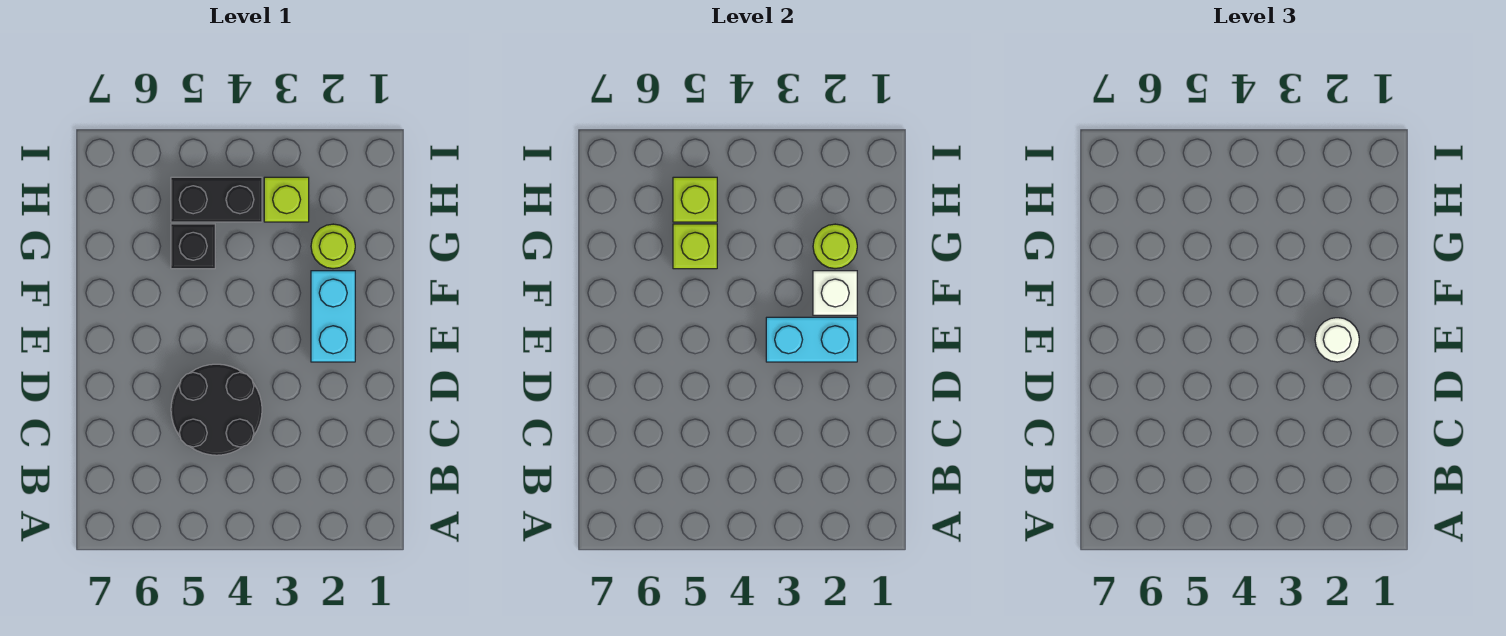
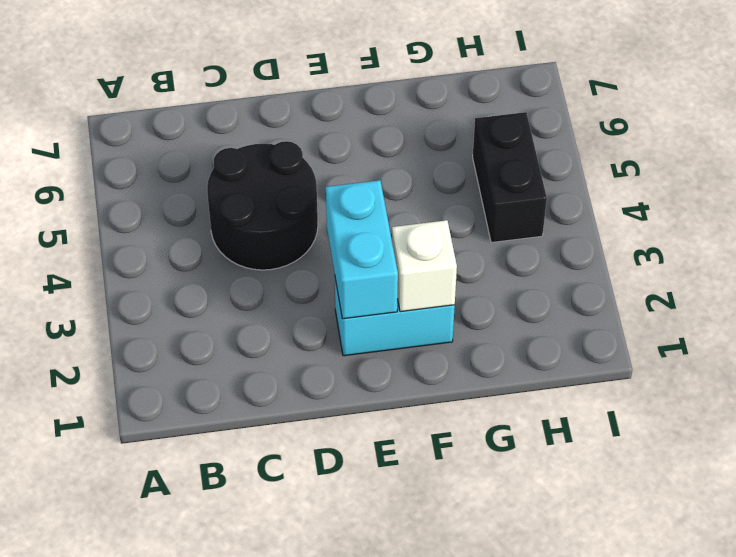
none -> lime 1x1 round brick [311,224,355,269]
none -> black 1x1 brick [171,224,215,269]
none -> lime 1x1 brick [264,177,309,222]

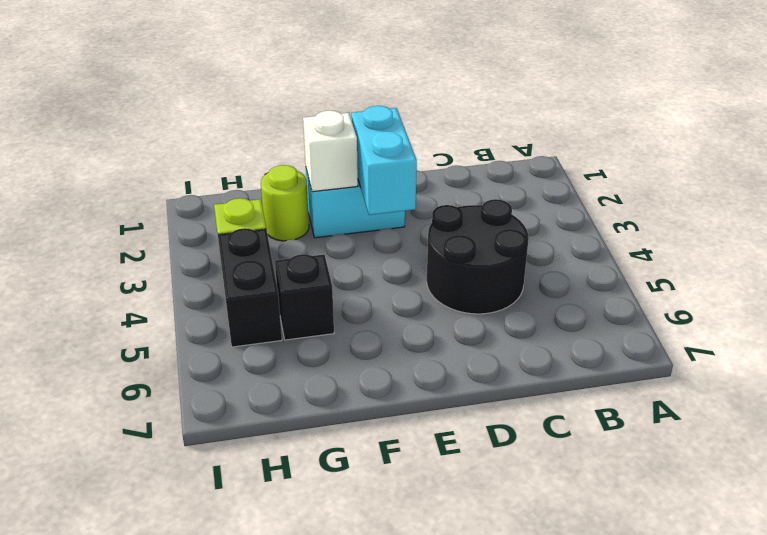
none -> lime 1x1 round brick [813,224,857,269]
none -> lime 1x1 brick [673,224,717,269]
none -> lime 1x1 brick [673,177,717,222]

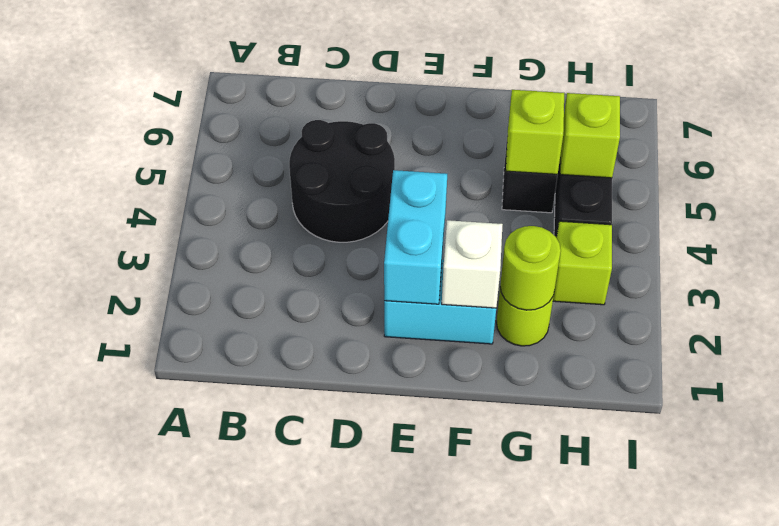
none -> white 1x1 round brick [1315,318,1359,362]

